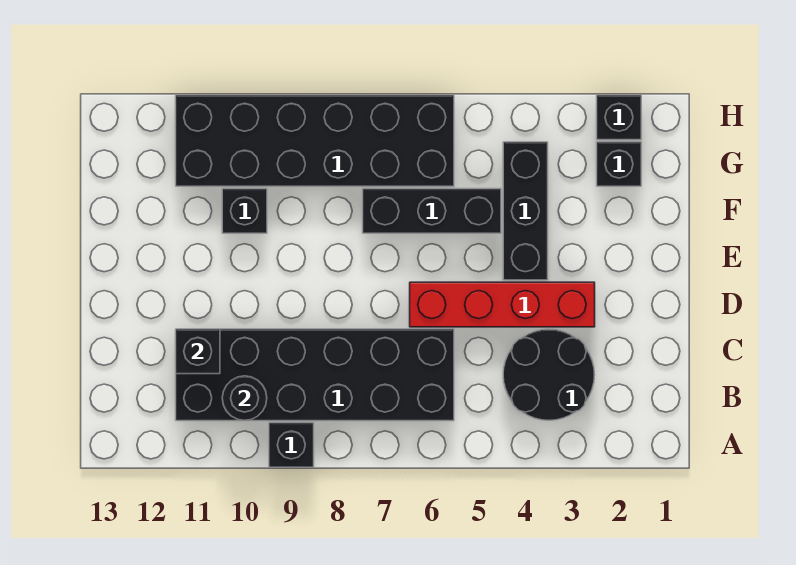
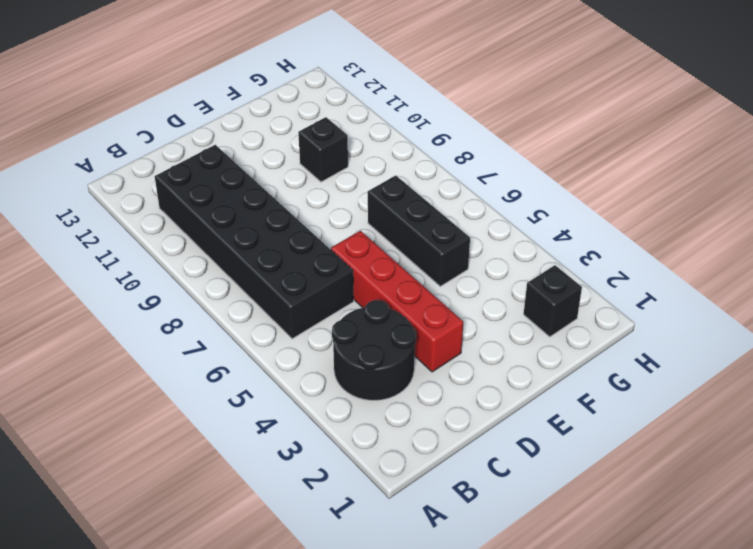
none -> black 1x1 brick [269,423,314,467]
none -> black 1x3 brick [503,142,548,280]
none -> black 2x6 brick [176,95,454,186]

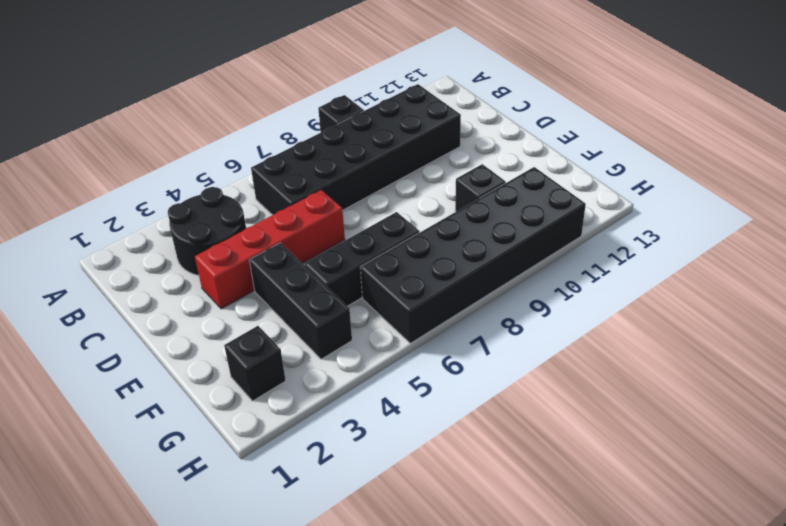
none -> black 1x1 brick [597,95,641,140]
none -> black 1x1 round brick [222,376,267,420]
none -> black 1x1 brick [176,329,220,374]

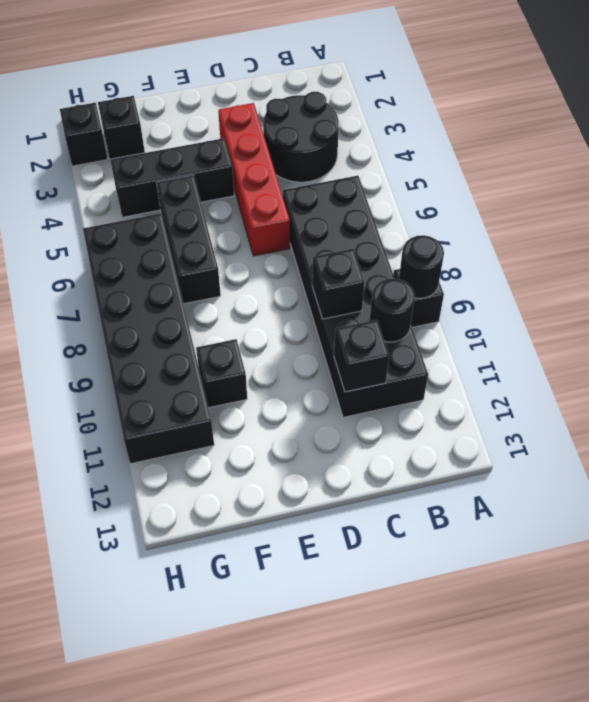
black 1x1 round brick [399,235,444,298] -> none
black 1x1 brick [312,249,364,319] -> none

